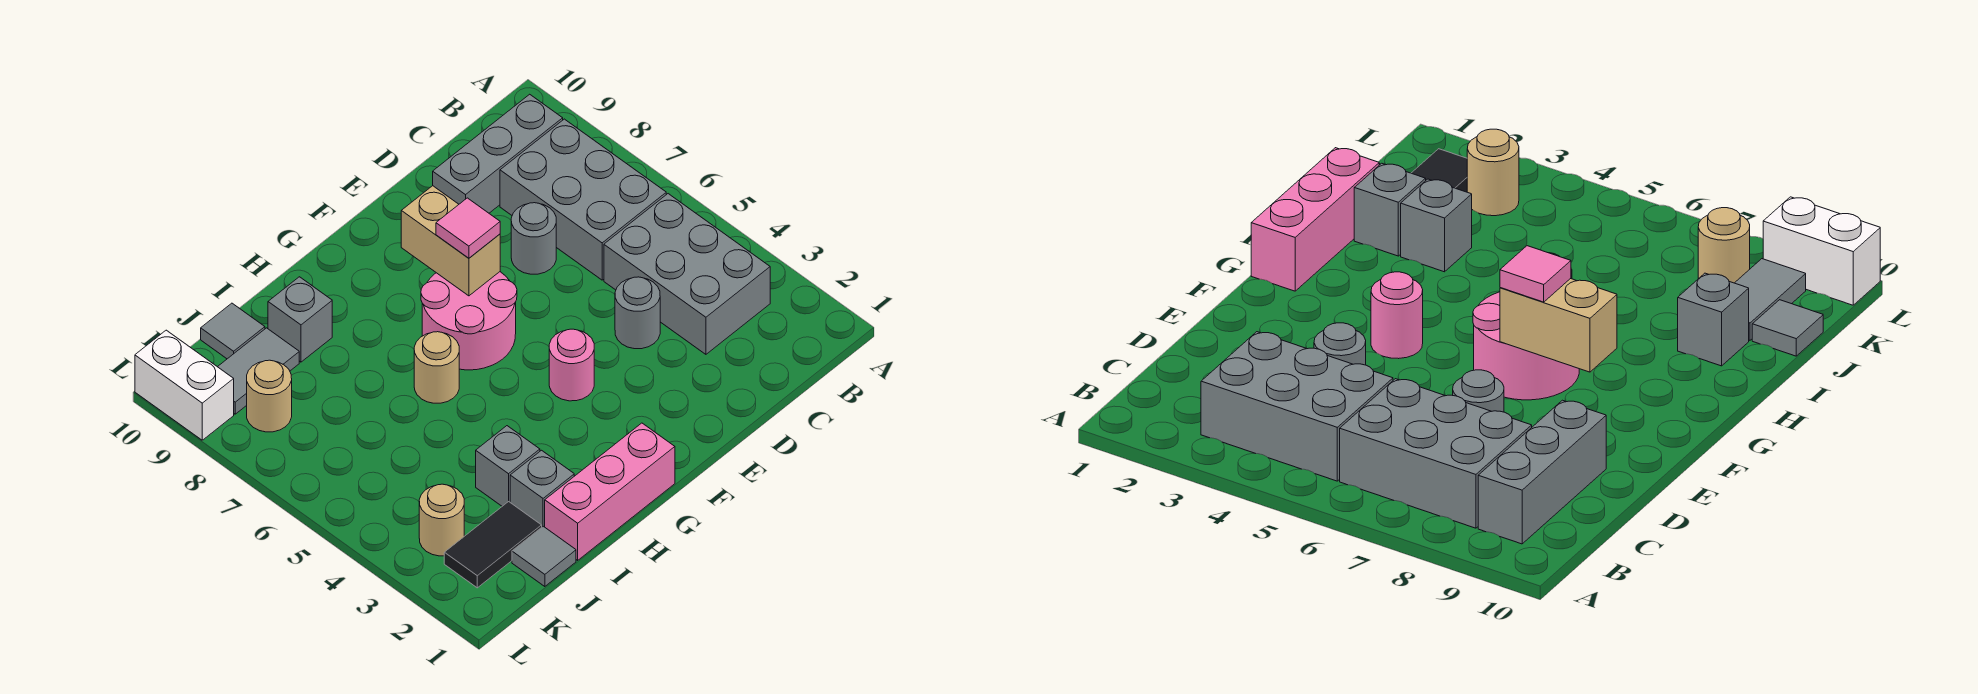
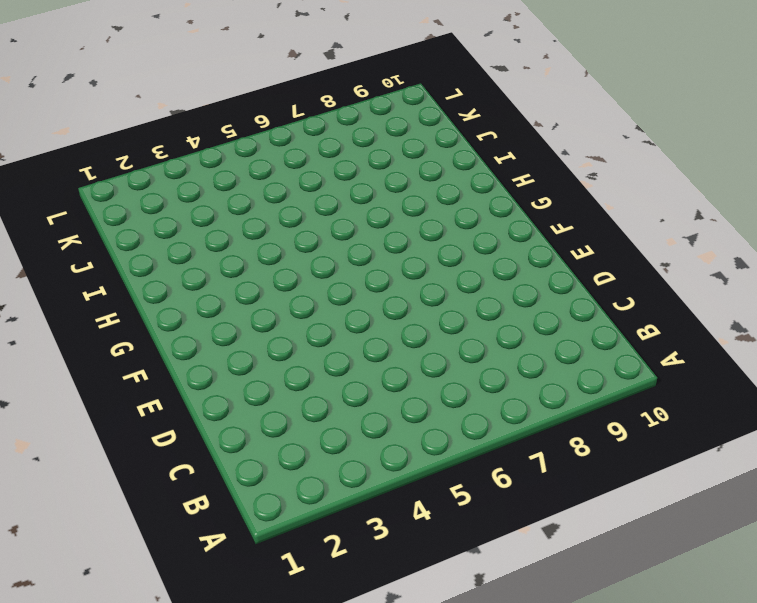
none -> grey 2x3 brick [604,194,770,354]
none -> grey 2x3 brick [500,119,666,280]
none -> grey 1x3 brick [433,94,563,213]

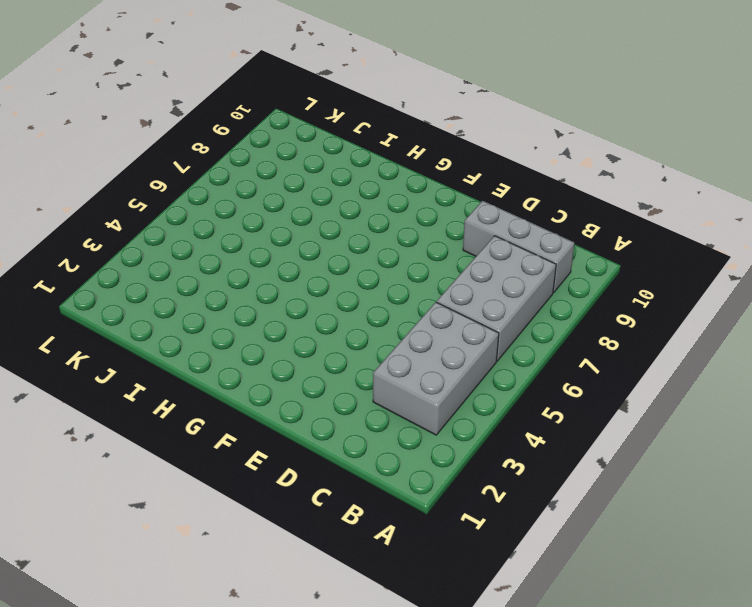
none -> grey 1x1 round brick [615,277,660,349]
none -> grey 1x1 round brick [511,203,556,274]
none -> pink 1x1 round brick [549,329,594,401]

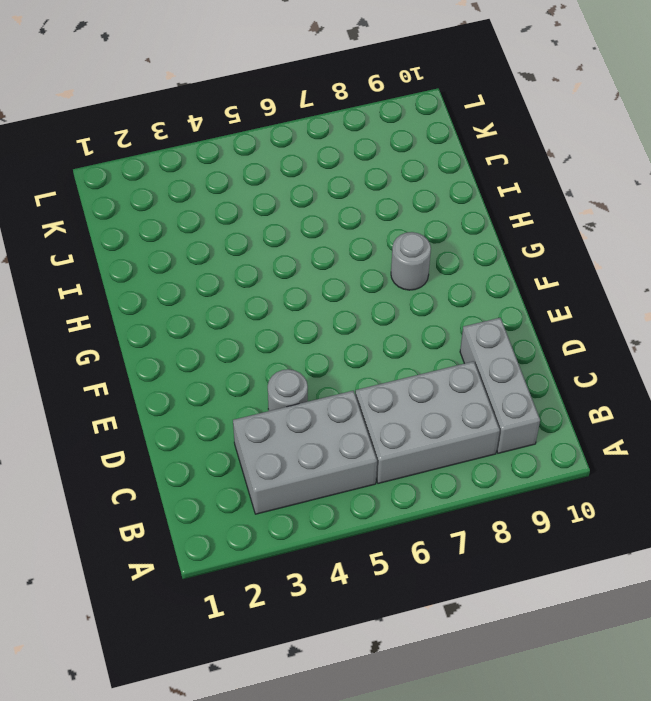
grey 1x1 round brick [391,232,431,290] -> grey 1x1 round brick moved to [511,203,556,274]
none -> pink 1x1 round brick [549,329,594,401]
none -> pink 2x2 round brick [421,272,517,370]
none -> pink 1x3 brick [545,423,675,560]

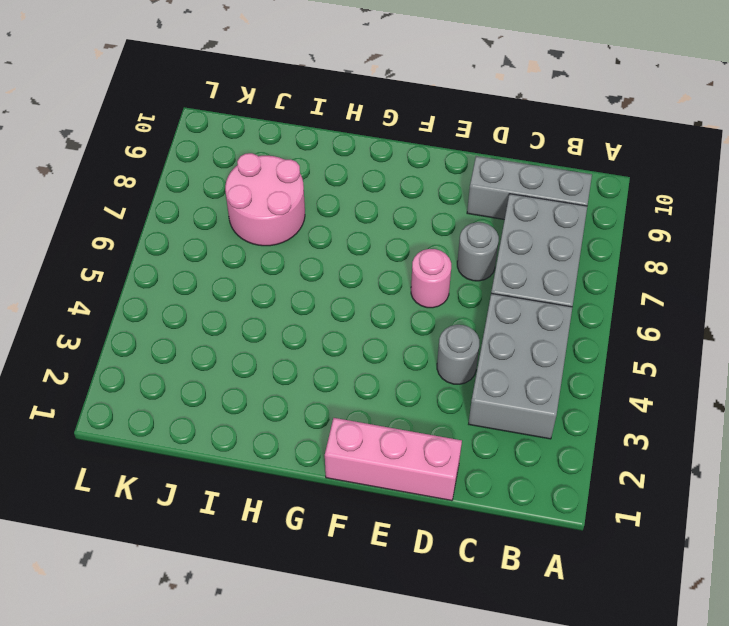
pink 1x3 brick [325,418,462,501] -> pink 1x3 brick moved to [545,423,675,560]
pink 1x1 round brick [411,249,451,308] -> pink 1x1 round brick moved to [549,329,594,401]
pink 2x2 round brick [225,153,305,246] -> pink 2x2 round brick moved to [421,272,517,370]
none -> tan 1x1 round brick [414,332,459,403]
none -> grey 1x1 brick [510,450,574,527]
none -> grey 1x1 brick [476,426,540,506]

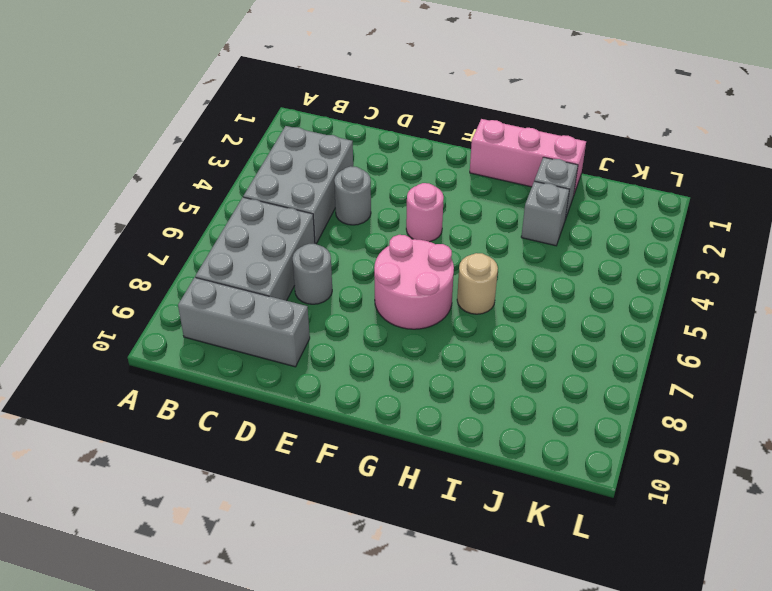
none -> grey 1x1 brick [268,277,332,362]
none -> grey 1x1 tile [512,526,576,587]
none -> black 1x2 tile [444,501,542,588]

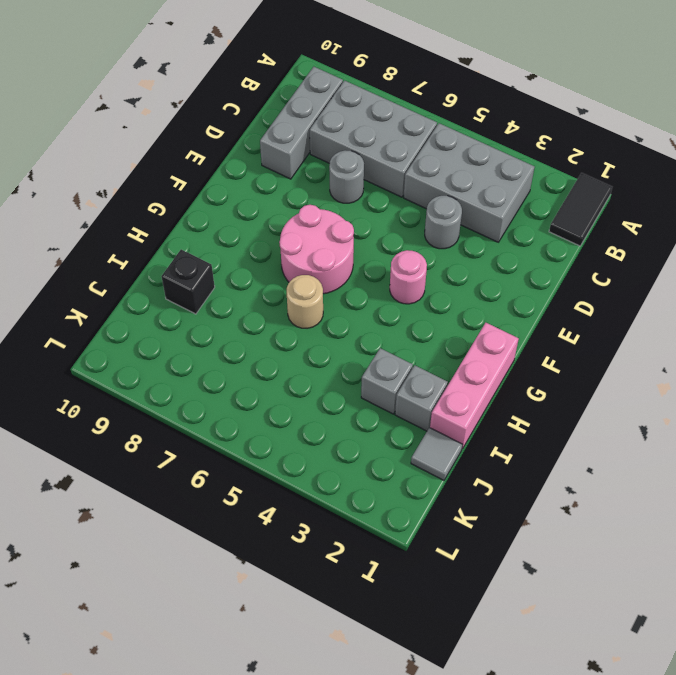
black 1x2 tile [549,173,612,246] -> black 1x2 tile moved to [444,501,542,588]
black 1x1 brick [162,250,215,314] -> grey 1x1 brick [268,277,332,362]
none -> grey 1x2 tile [218,328,299,414]
none -> grey 1x1 tile [201,303,265,359]
none -> tan 1x1 round brick [419,484,464,556]

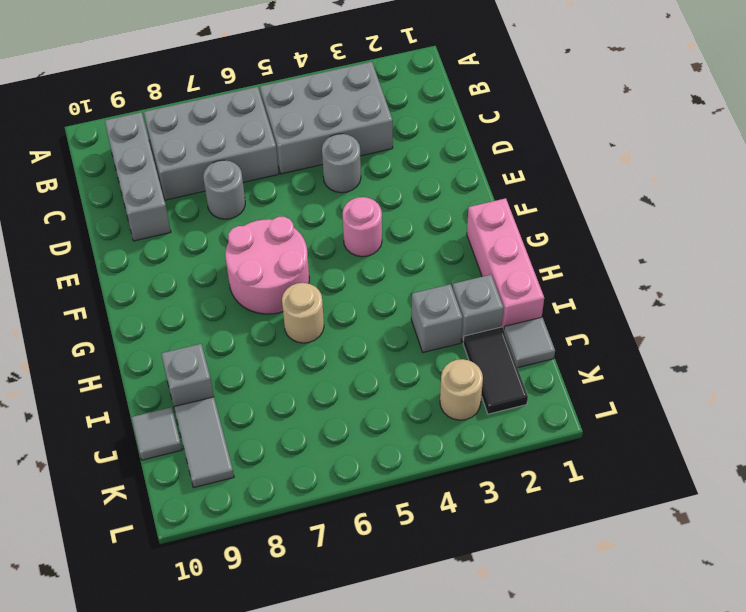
none -> tan 1x1 round brick [247,360,292,432]
none -> white 1x2 brick [135,330,234,440]
none -> tan 1x2 brick [401,186,500,296]

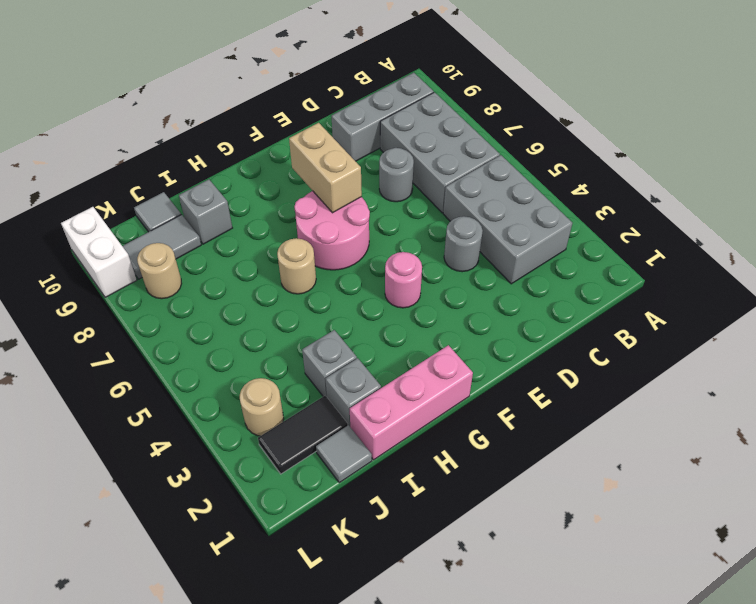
none -> pink 1x1 tile [436,198,500,258]

